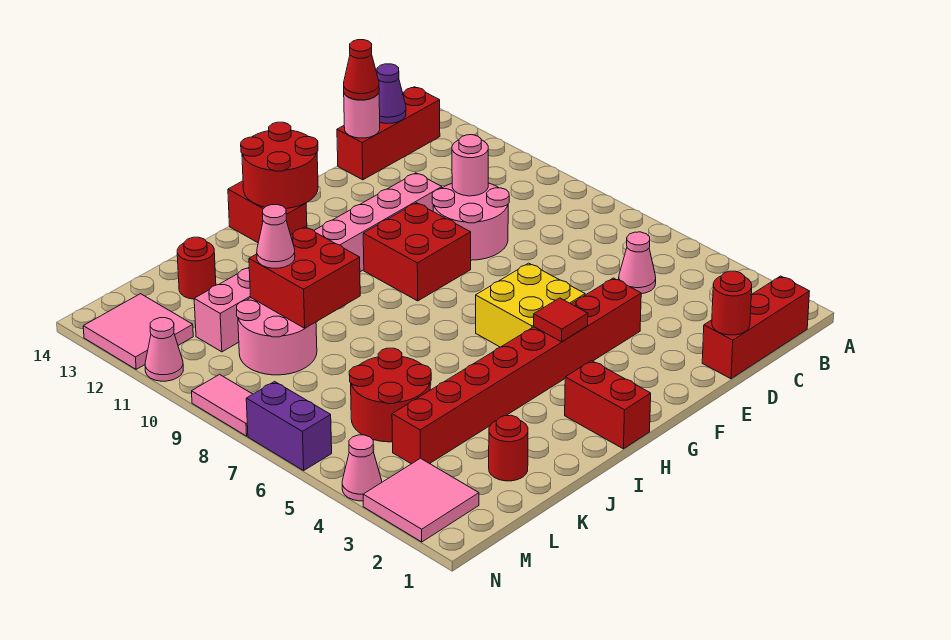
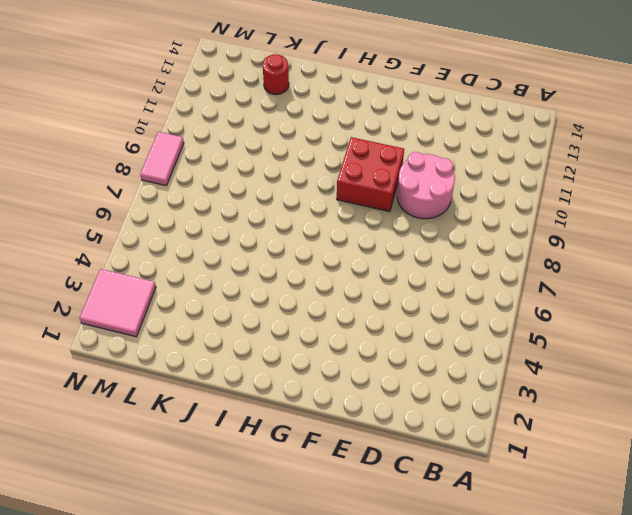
none -> red 1x3 brick [702,276,810,379]
none -> red 1x3 brick [337,87,440,180]
none -> pink 1x1 cone [619,232,656,294]

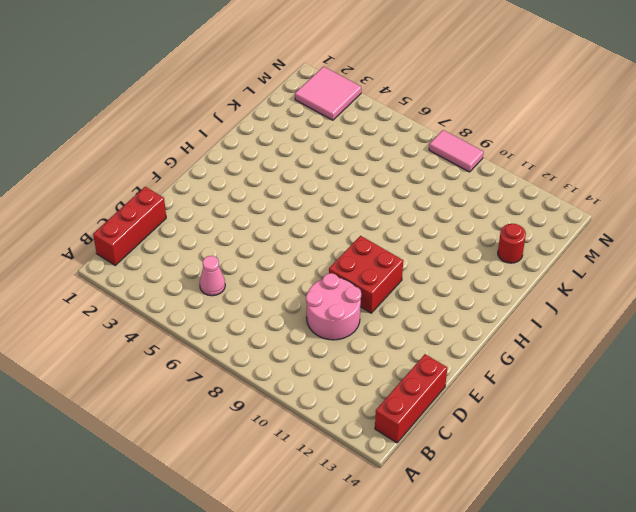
none -> red 1x8 brick [392,278,641,464]
none -> pink 1x8 brick [194,173,442,352]
none -> yellow 2x2 brick [476,263,585,347]

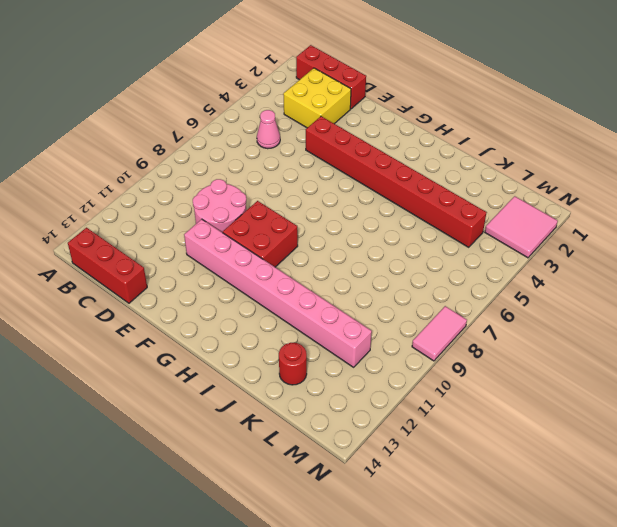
yellow 2x2 brick [283,68,351,128] -> yellow 2x2 brick moved to [476,263,585,347]
none -> red 1x2 brick [565,361,651,449]
none -> red 1x2 brick [228,181,307,243]
none -> red 1x1 round brick [489,415,528,481]

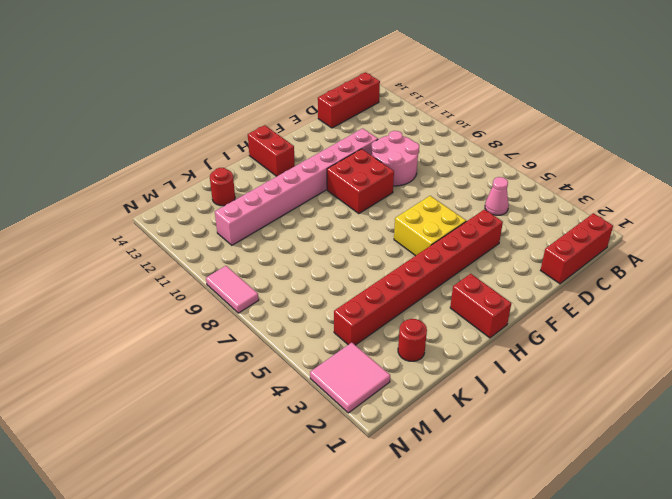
none -> red 2x2 round brick [349,348,431,442]
none -> pink 2x2 round brick [237,298,317,375]
none -> pink 2x2 tile [83,294,193,369]

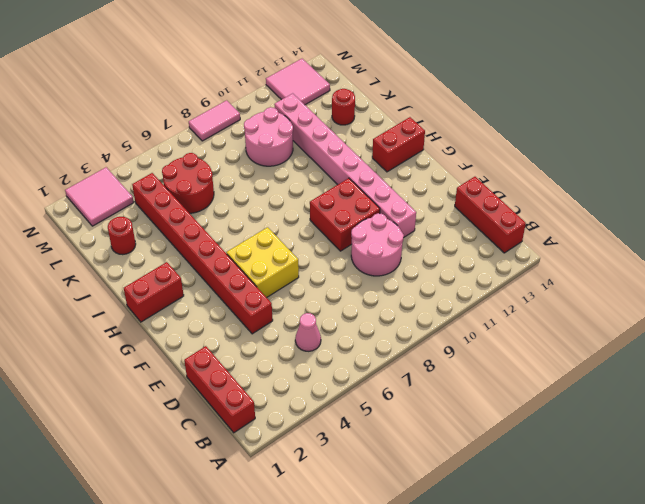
none -> pink 1x1 cone [342,435,382,501]
none -> purple 1x2 brick [246,381,332,471]
none -> pink 1x1 cone [145,318,183,381]

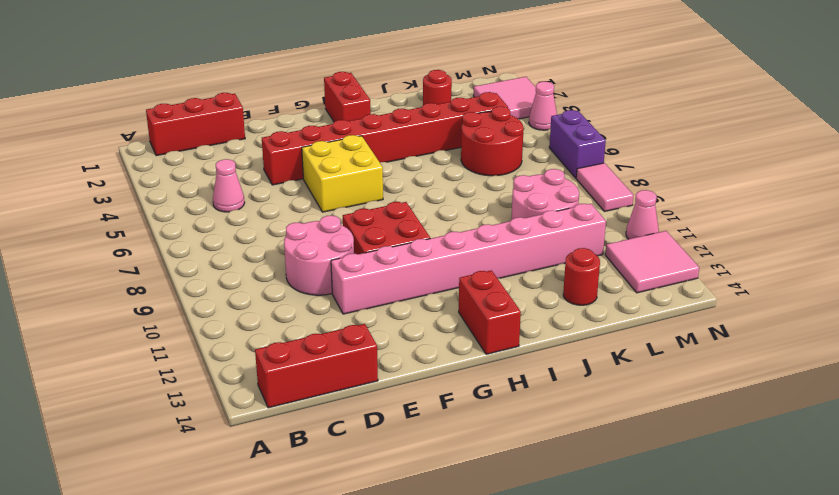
none -> purple 1x1 cone [377,64,406,124]
none -> red 1x1 round brick [712,271,752,335]
none -> pink 1x1 round brick [452,135,488,196]

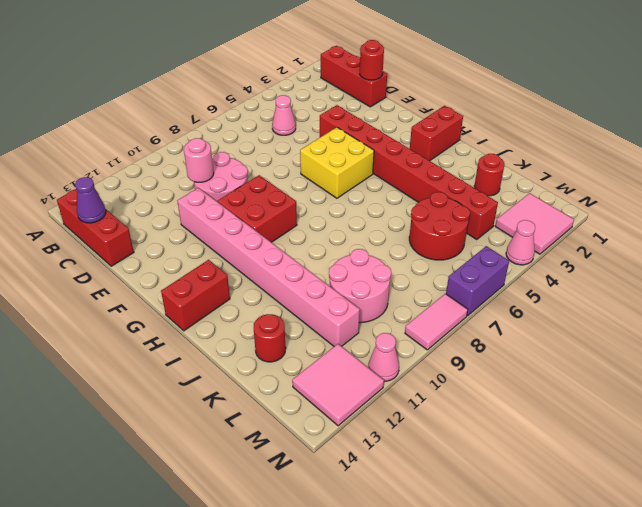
none -> pink 1x1 round brick [344,93,380,138]
none -> red 1x1 tile [534,298,588,342]
none -> red 2x2 round brick [241,122,318,209]

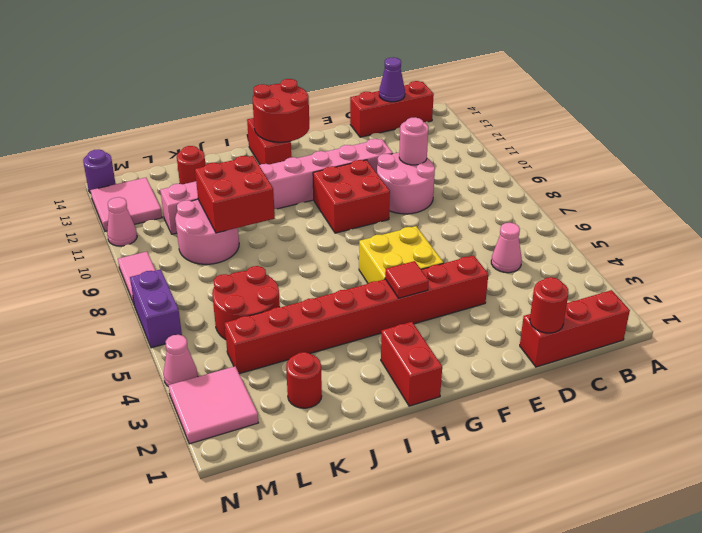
purple 1x1 round brick [83,149,116,193] -> none
none -> pink 1x1 round brick [344,93,380,138]
none -> red 1x1 cone [344,40,379,100]
none -> pink 1x1 cone [257,205,295,268]

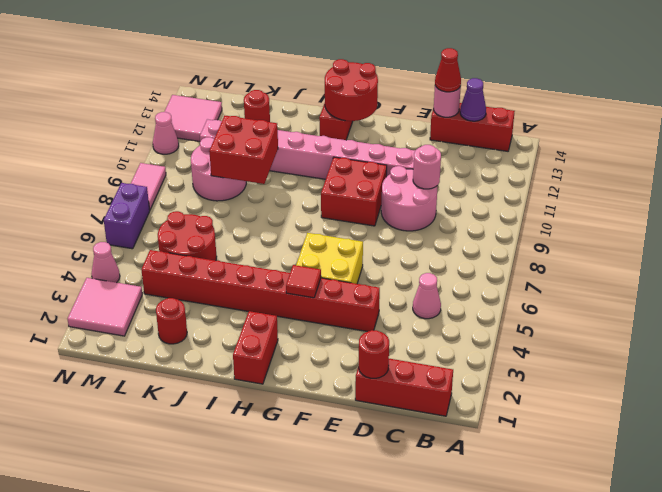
none -> pink 1x1 cone [257,205,295,268]

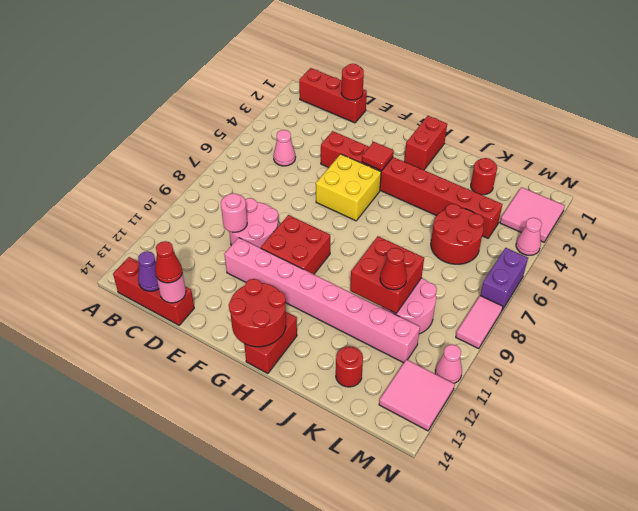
red 1x1 cone [380,248,407,290] -> pink 1x1 cone [257,205,295,268]

